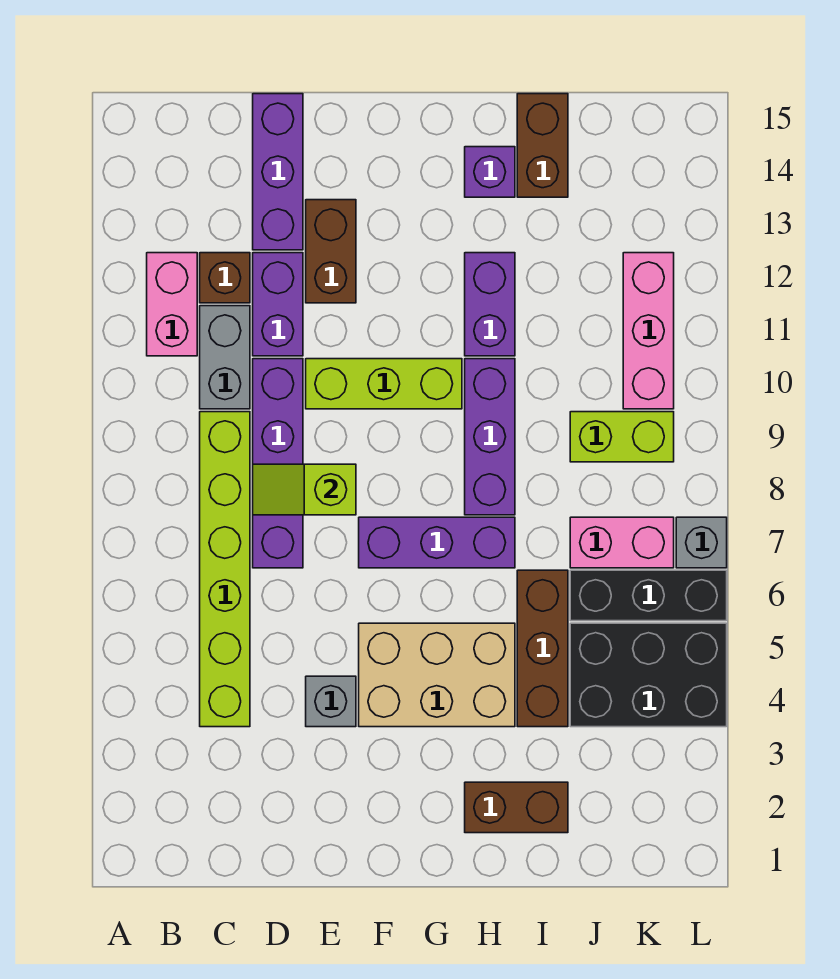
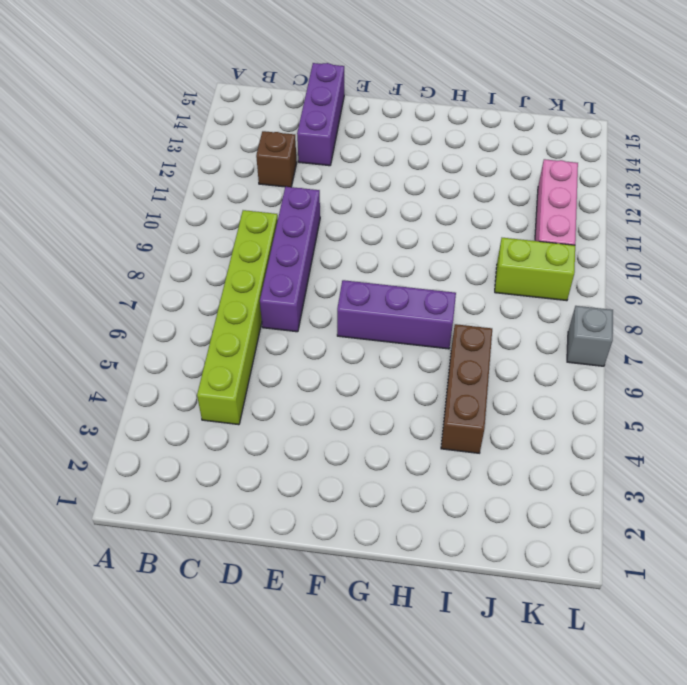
none -> pink 1x2 brick [147,253,197,356]
none -> grey 1x2 brick [200,306,250,409]
none -> purple 1x2 brick [253,253,303,356]

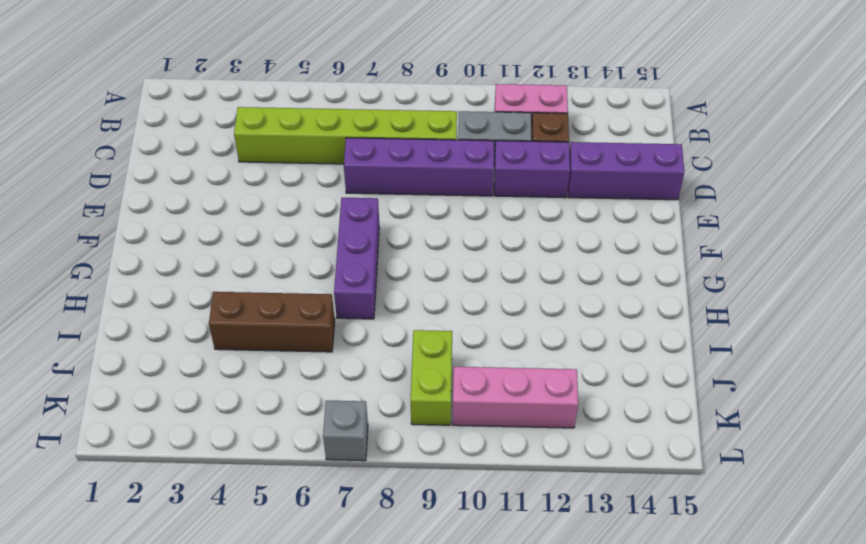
none -> grey 1x1 brick [306,676,356,727]
none -> lime 1x3 brick [306,359,462,409]
none -> brown 1x2 brick [306,200,356,303]

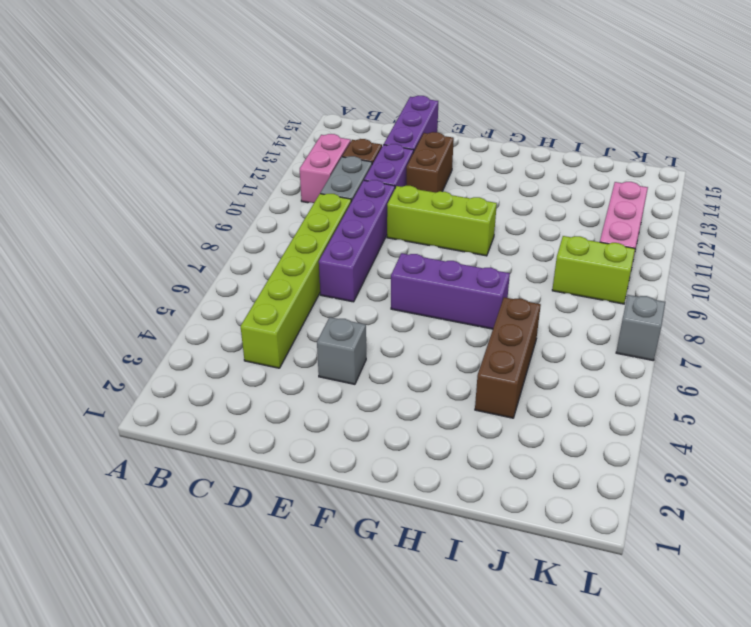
none -> tan 2x3 brick [359,623,515,727]
none -> brown 1x2 brick [465,782,568,833]
none -> purple 1x3 brick [465,359,515,515]

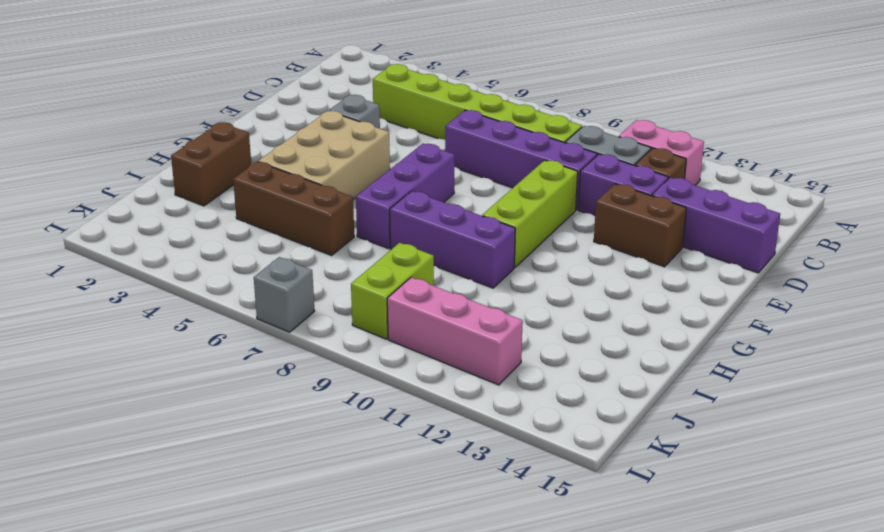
none -> purple 1x2 brick [465,253,515,356]
none -> purple 1x1 brick [465,147,515,197]
none -> brown 1x2 brick [517,94,568,197]

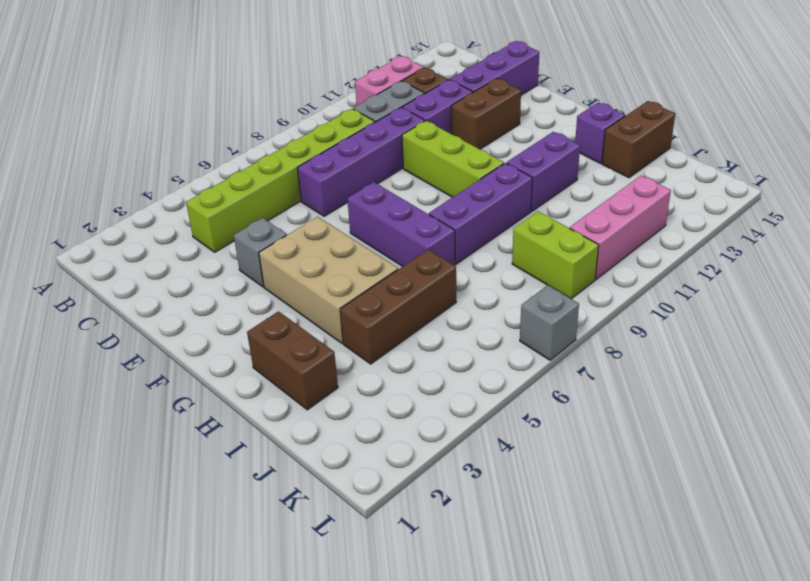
none -> black 2x3 brick [570,623,727,727]
none -> black 1x3 brick [570,570,727,621]
none -> pink 1x2 brick [570,517,674,568]

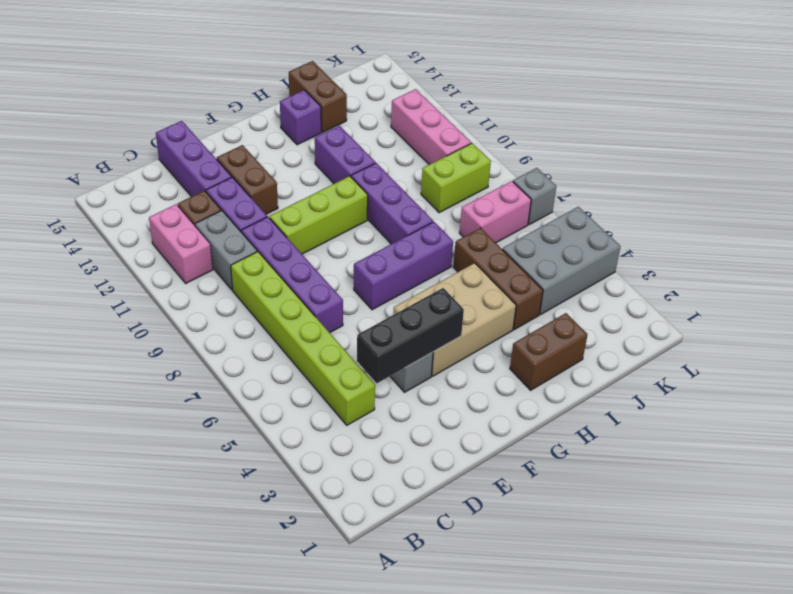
black 1x3 brick [357,288,464,383] -> black 1x3 brick moved to [570,570,727,621]
grey 2x3 brick [502,207,621,315] -> black 2x3 brick [570,623,727,727]
none -> lime 1x2 slope [253,464,356,515]

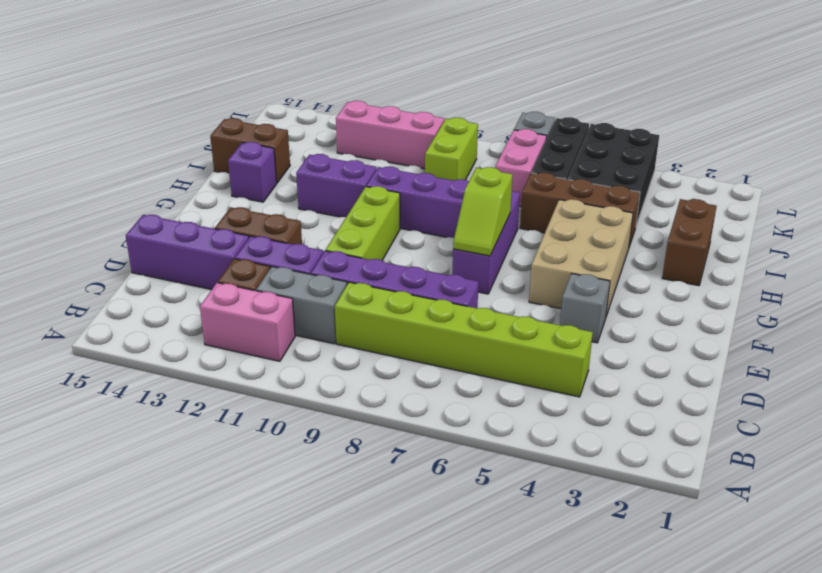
lime 1x2 slope [453,167,513,256] -> lime 1x2 slope moved to [253,464,356,515]

